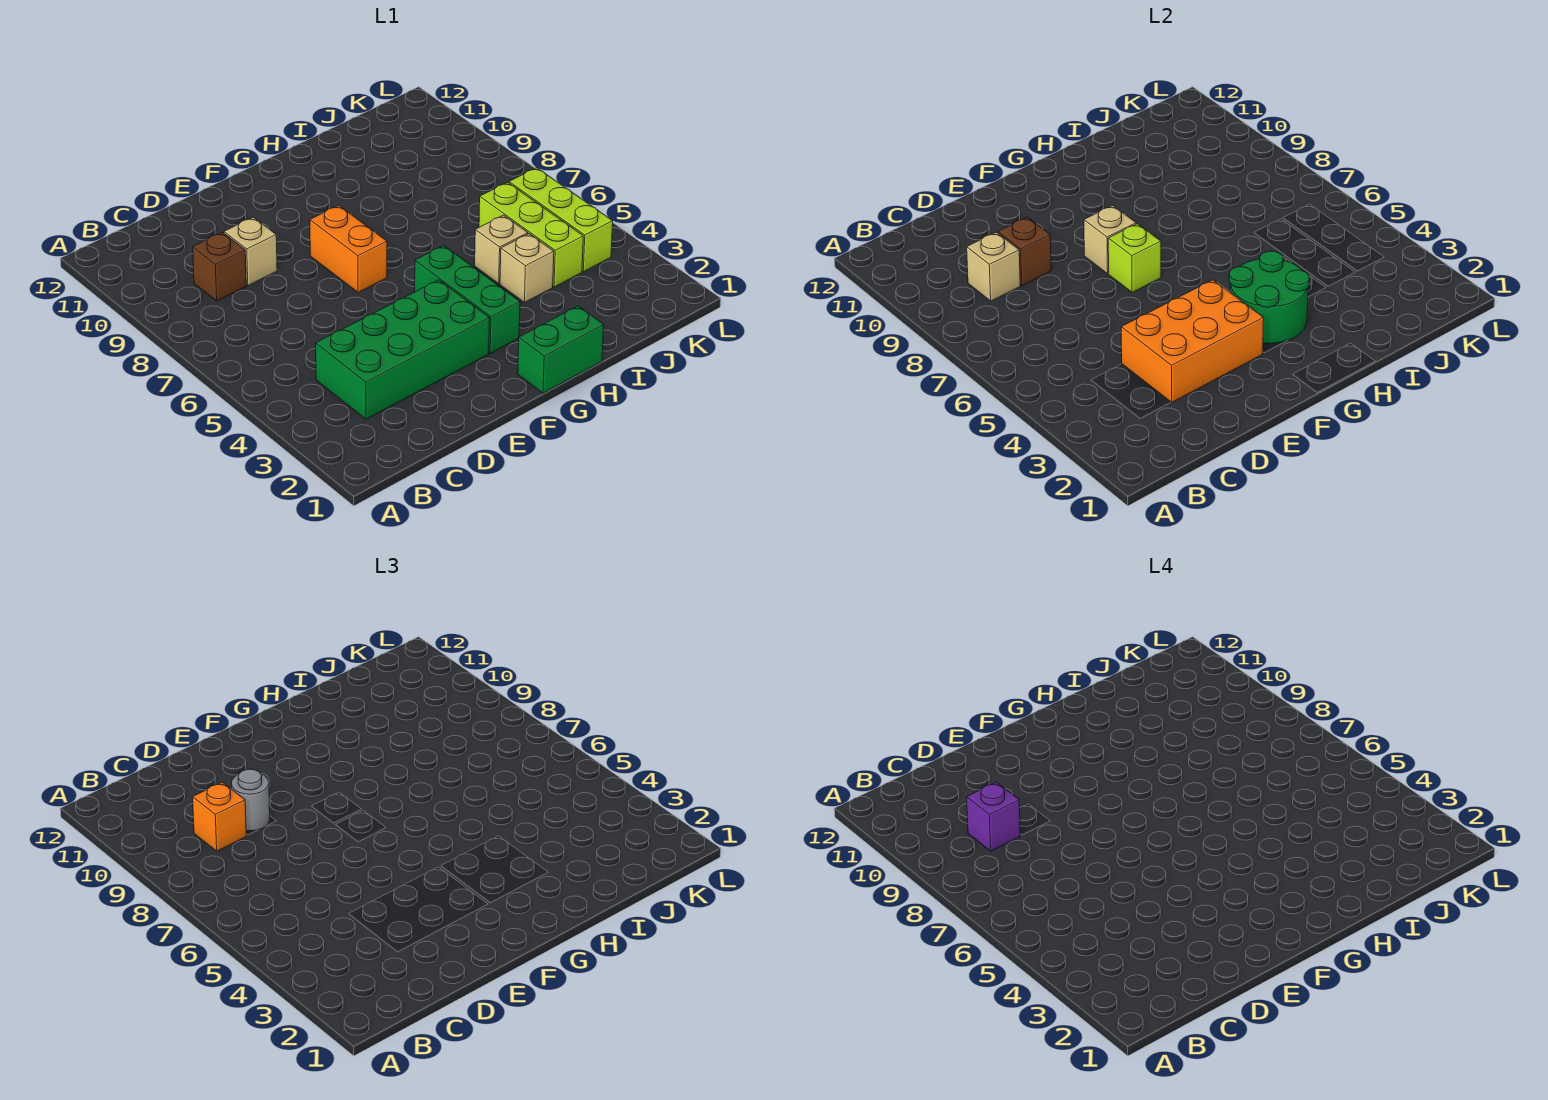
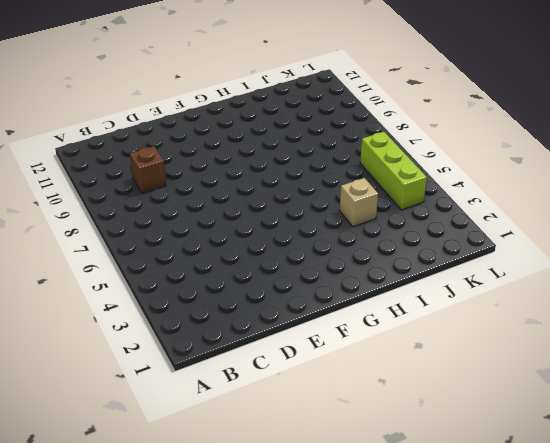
none -> green 2x4 brick [316,280,490,419]
none -> tan 1x1 brick [224,217,277,286]
none -> orange 1x2 brick [310,205,387,292]

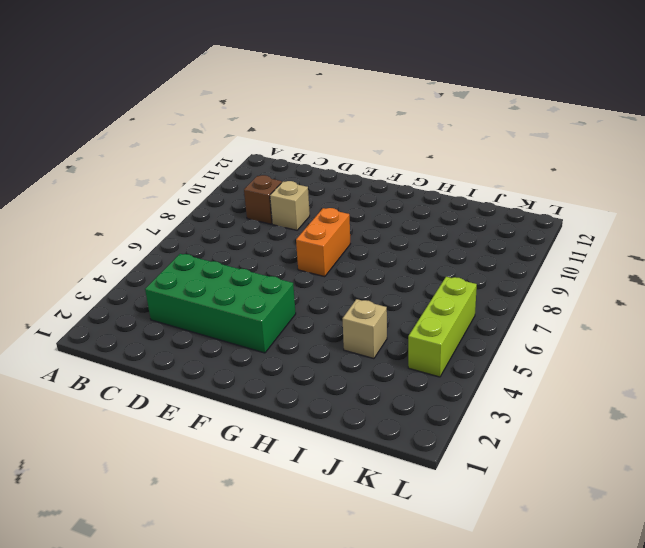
none -> green 1x2 brick [518,306,604,393]
none -> green 1x3 brick [415,246,520,353]
none -> tan 1x1 brick [475,215,528,284]

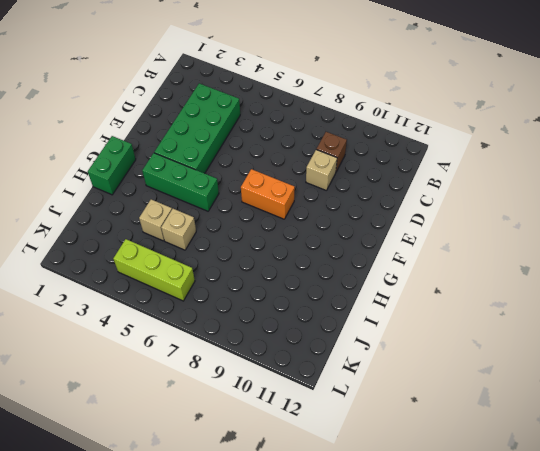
none -> lime 1x3 brick [479,182,583,287]
none -> tan 1x1 brick [967,232,1020,301]
none -> orange 2x3 brick [1121,280,1264,402]

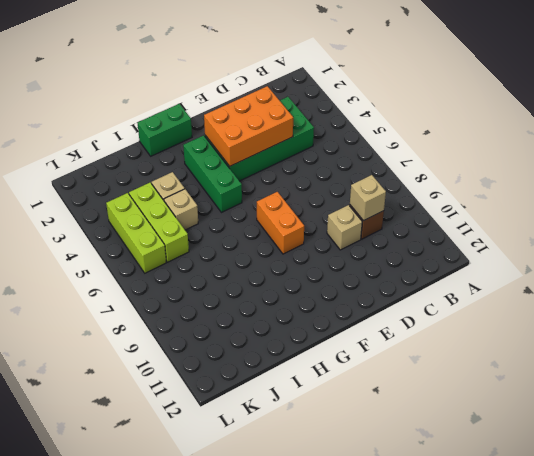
none -> brown 1x1 brick [998,217,1051,286]
none -> lime 1x1 brick [1108,224,1161,292]
none -> tan 1x1 brick [1084,205,1136,274]

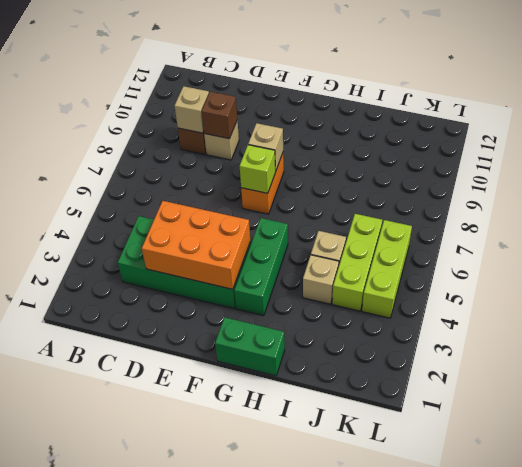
none -> green 2x2 round brick [1229,251,1309,343]
none -> orange 1x1 brick [193,782,246,851]
none -> grey 1x1 round brick [231,769,270,831]

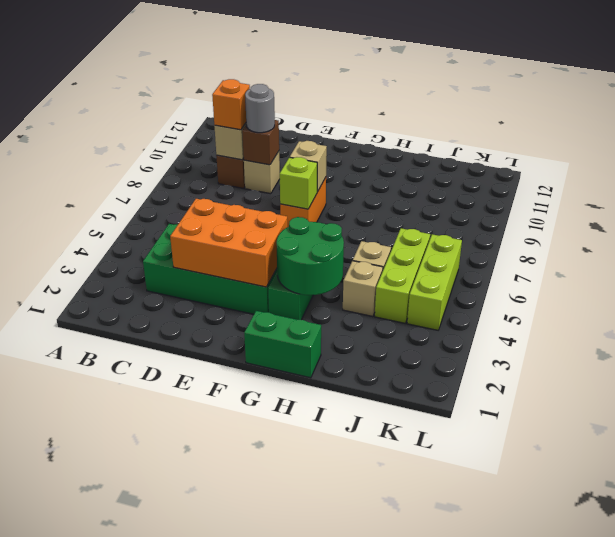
none -> purple 1x1 brick [967,782,1020,851]

